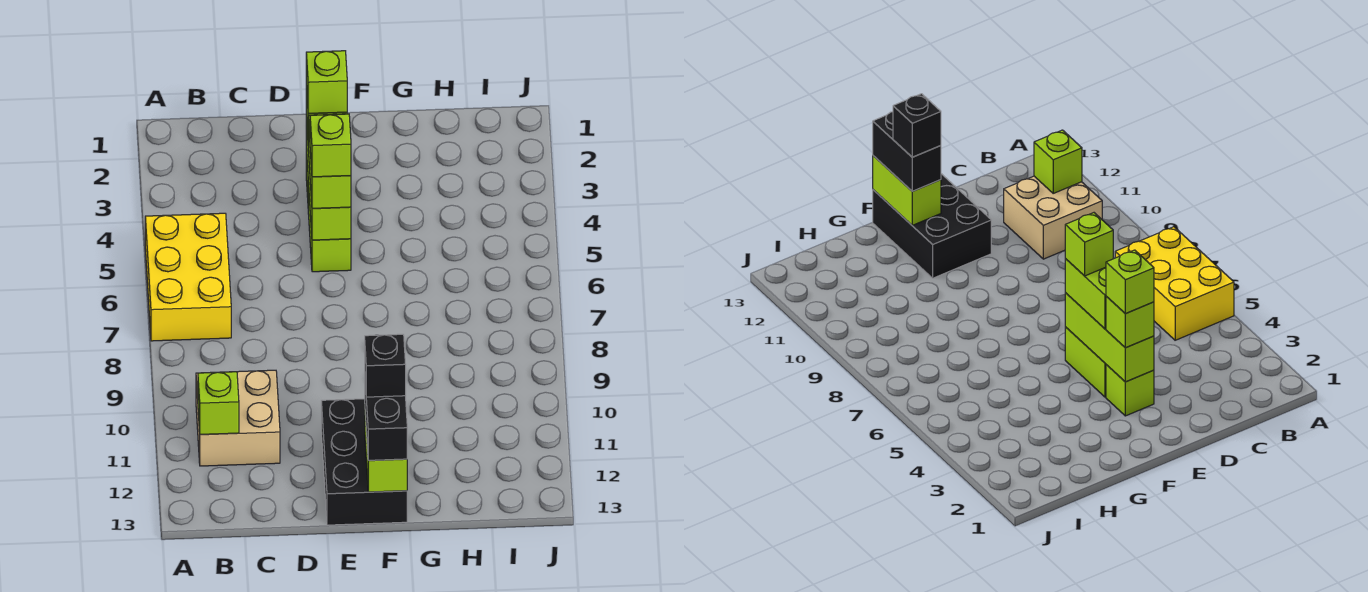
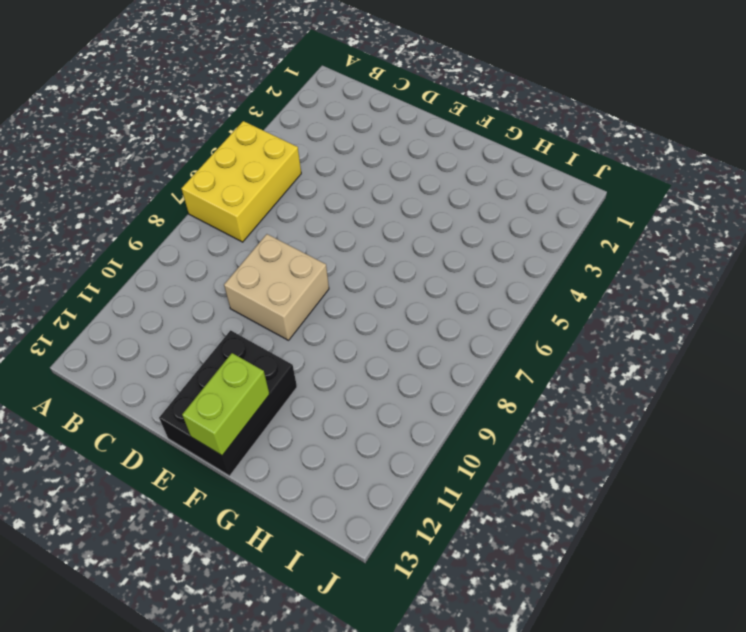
tan 2x2 brick [224,234,329,340] -> tan 2x2 brick moved to [196,370,280,466]
none -> lime 1x1 brick [1106,365,1154,416]
none -> lime 1x2 brick [308,183,351,272]
none -> lime 1x1 brick [198,372,239,434]

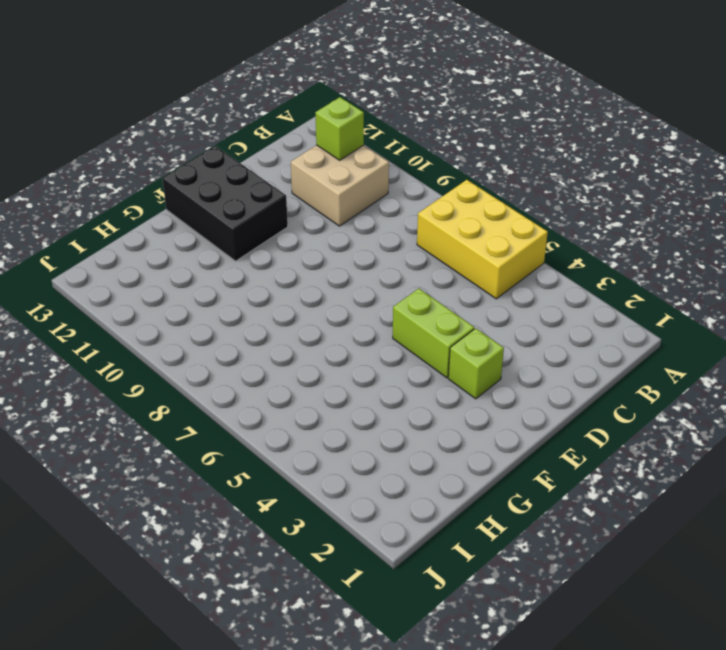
none -> lime 1x3 brick [306,118,351,240]
none -> lime 1x2 brick [365,415,407,492]
none -> lime 1x1 brick [1106,296,1154,348]

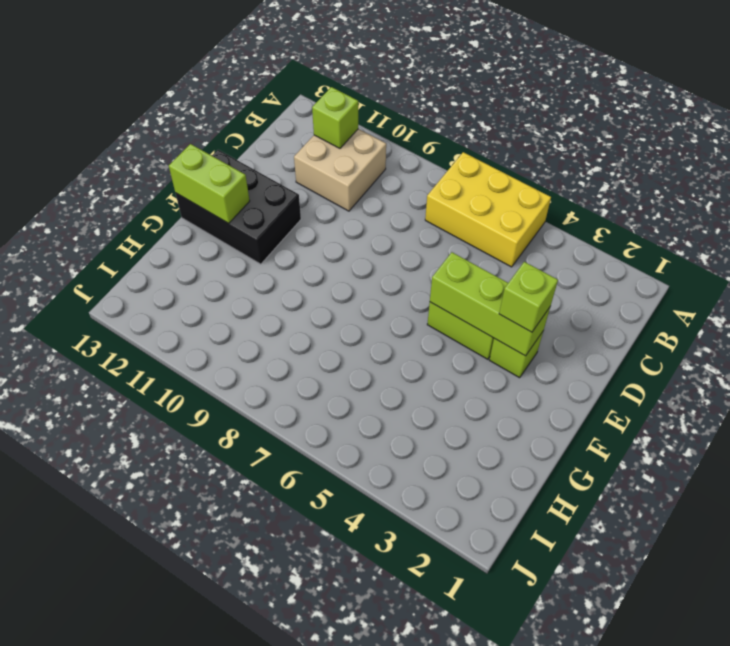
none -> lime 1x2 brick [308,114,351,208]
none -> black 1x2 brick [365,384,407,460]
none -> lime 1x1 brick [306,51,347,114]

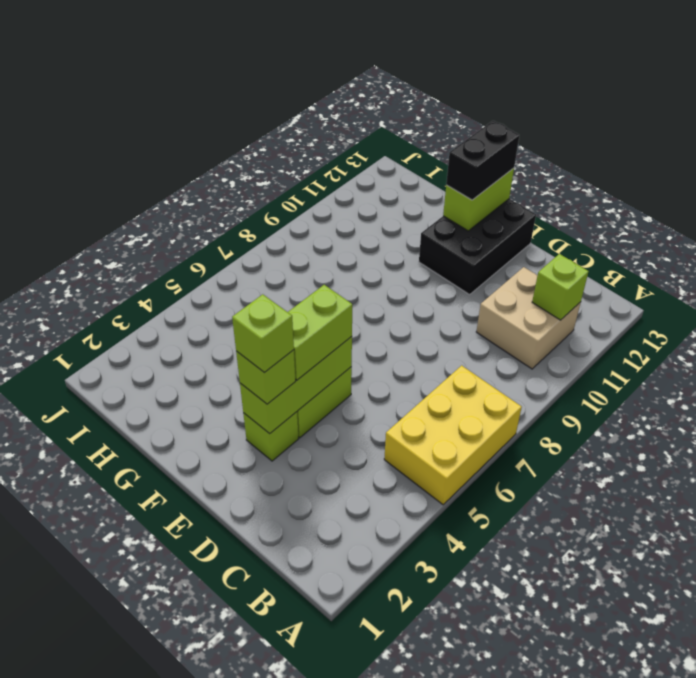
none -> lime 1x1 brick [310,114,351,177]
none -> black 1x1 brick [365,334,406,397]

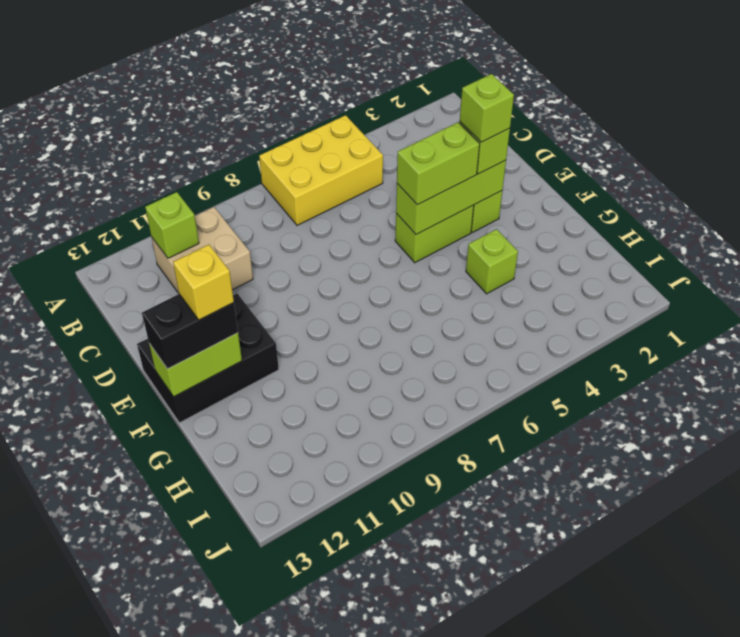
yellow 1x1 brick [173,245,234,320] -> black 1x1 brick [365,334,406,397]
lime 1x1 brick [466,229,518,294] -> lime 1x1 brick moved to [310,114,351,177]

